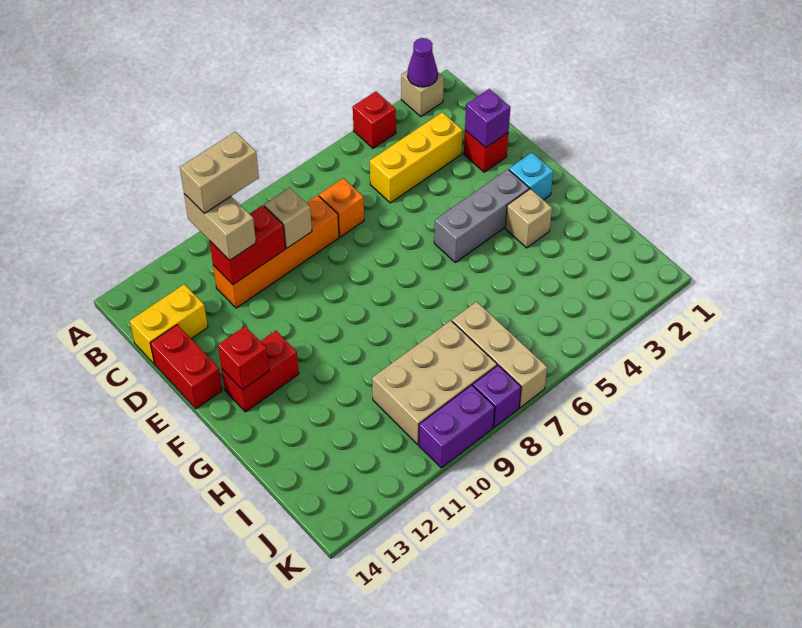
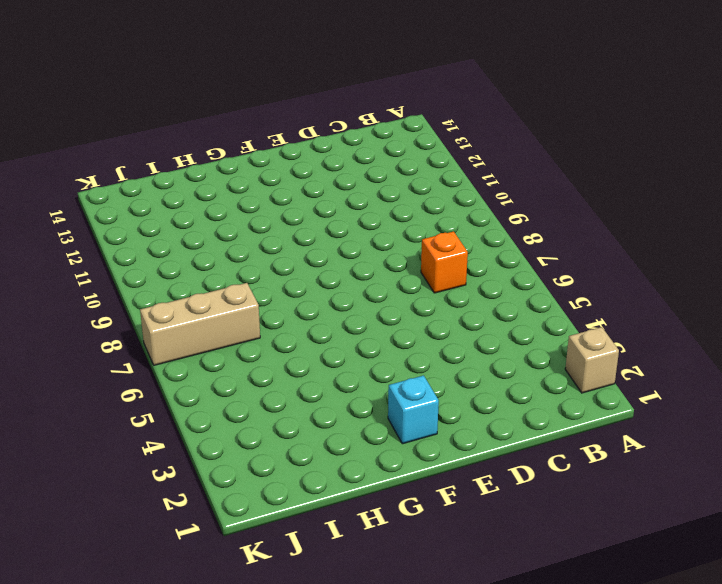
none -> red 1x1 brick [353,91,396,148]
none -> yellow 1x3 brick [370,112,463,203]
none -> orange 1x4 brick [213,195,339,308]

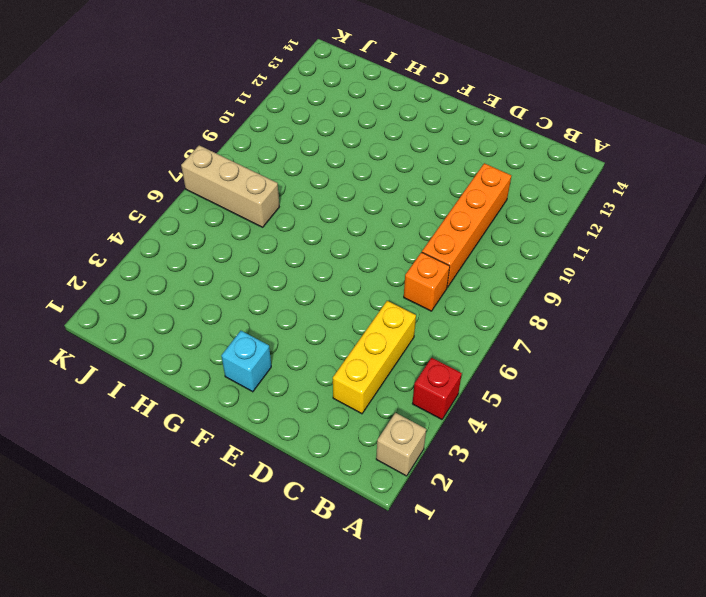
none -> yellow 1x2 brick [130,284,208,364]
none -> red 1x1 brick [464,130,509,172]
none -> red 1x2 brick [150,325,222,409]

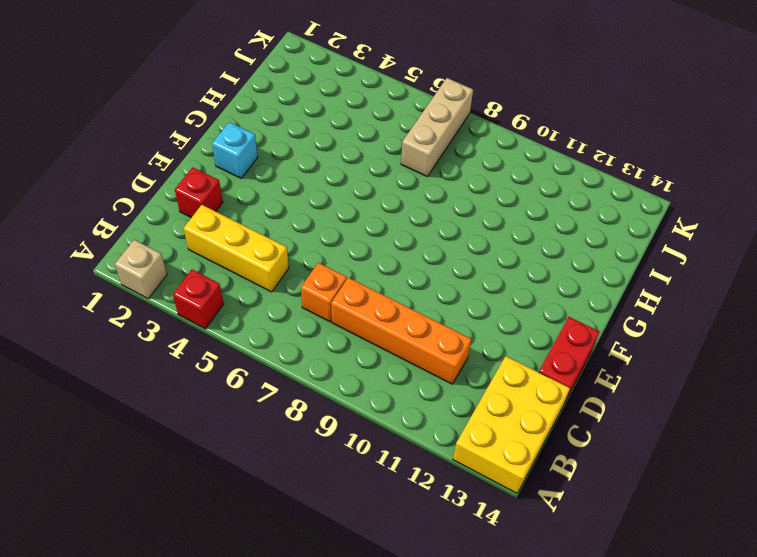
yellow 2x3 brick [453,356,570,493] -> yellow 1x2 brick [130,284,208,364]
none -> grey 1x3 brick [434,169,529,262]
none -> red 1x2 brick [221,331,299,412]
none -> tan 1x1 brick [505,189,552,248]

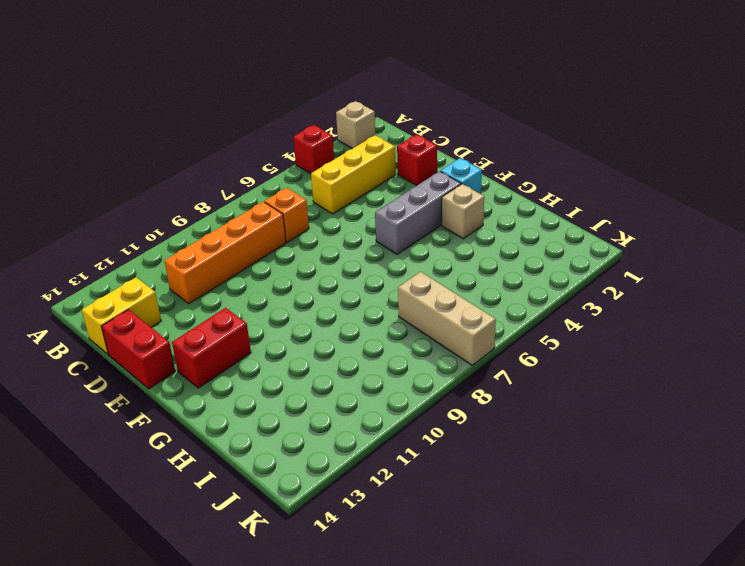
none -> tan 2x3 brick [372,321,497,444]
none -> purple 1x1 brick [473,365,521,427]
none -> purple 1x2 brick [419,385,495,468]

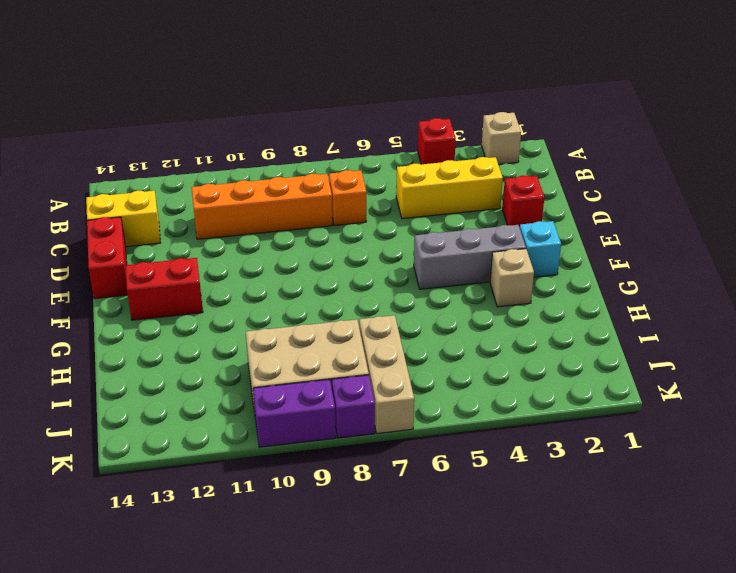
none -> purple 1x1 cone [408,38,438,87]
none -> tan 1x1 brick [264,188,312,248]
none -> red 1x2 brick [209,205,285,285]

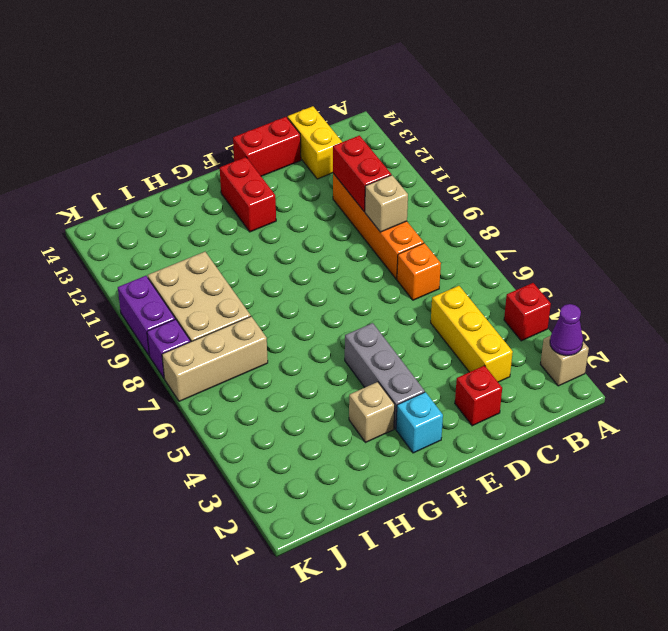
none -> purple 1x1 brick [465,89,510,148]
none -> red 1x1 brick [218,326,269,390]
none -> tan 1x2 brick [184,194,256,260]

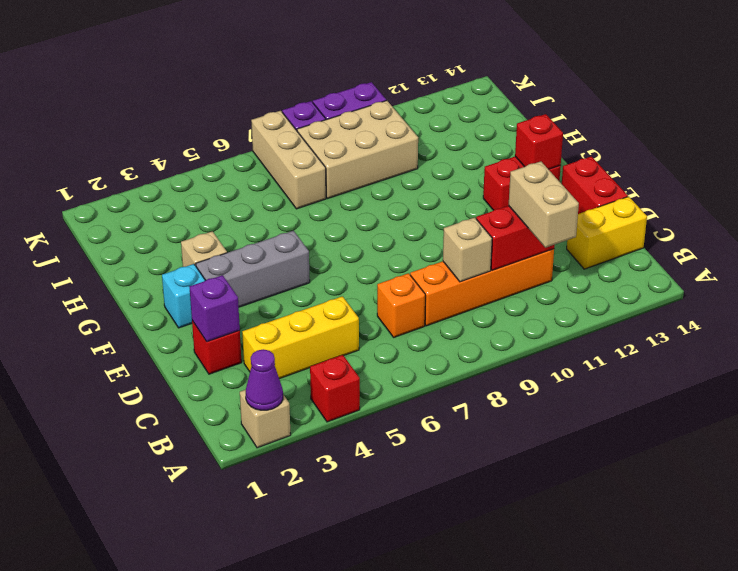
none -> tan 1x2 brick [180,132,259,213]

